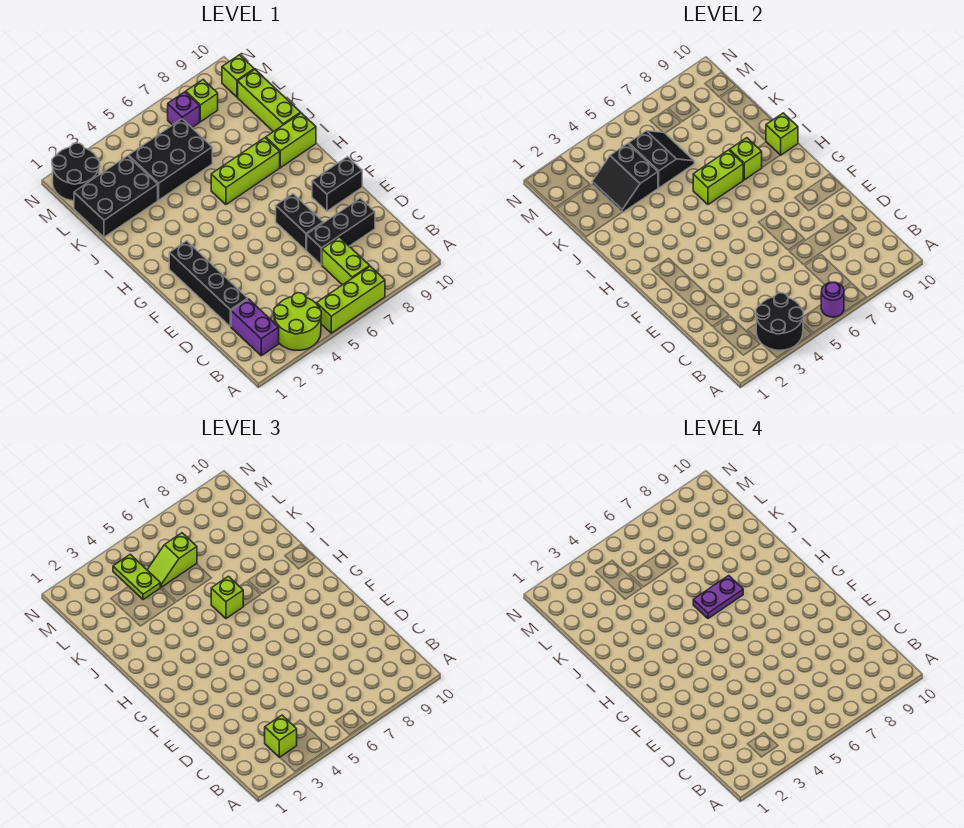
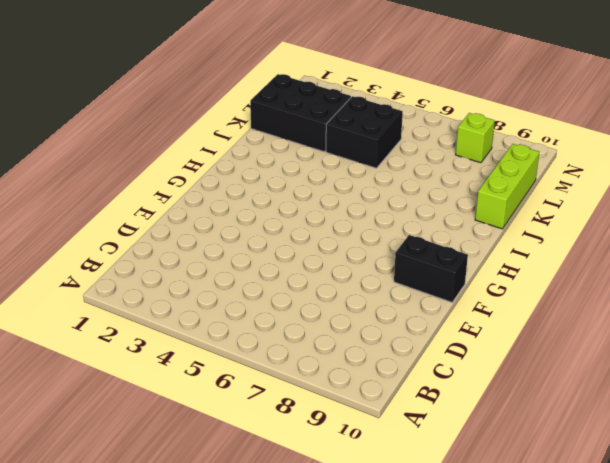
black 2x2 brick [326,96,403,168] -> black 2x3 brick [128,119,212,200]
none -> lime 2x2 round brick [274,293,321,350]
none -> lime 1x3 brick [317,266,385,333]
none -> purple 1x2 brick [231,299,279,356]

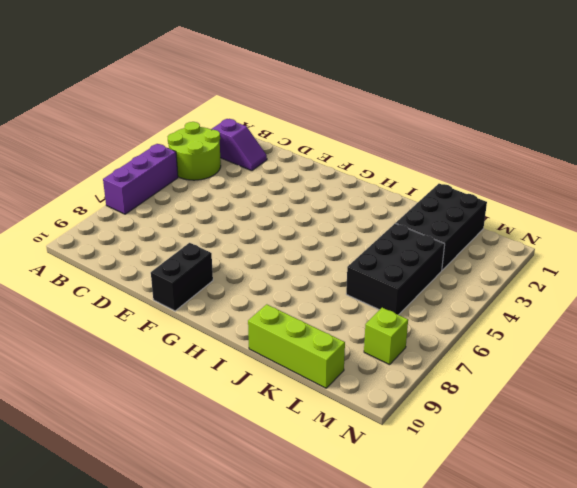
purple 1x3 brick [103,144,178,214] -> lime 1x3 brick [317,266,385,333]
purple 1x2 slope [212,119,267,171] -> purple 1x2 brick [231,299,279,356]
none -> lime 1x2 brick [322,237,370,285]
none -> black 1x4 brick [169,241,248,327]
none -> black 1x3 brick [307,198,375,265]

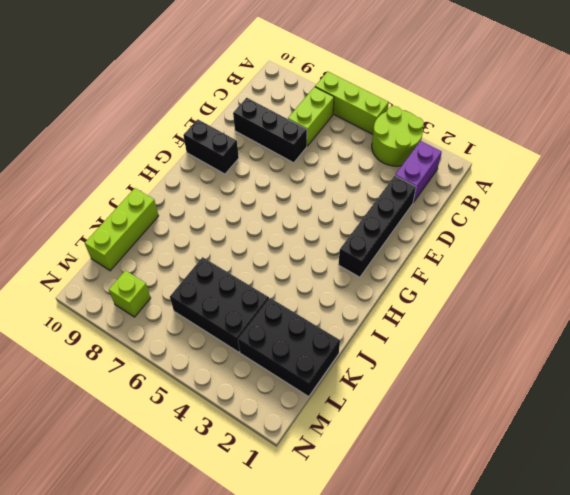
none -> black 1x2 brick [276,194,323,250]
none -> lime 1x3 brick [211,138,280,204]
none -> lime 1x2 brick [266,113,316,168]

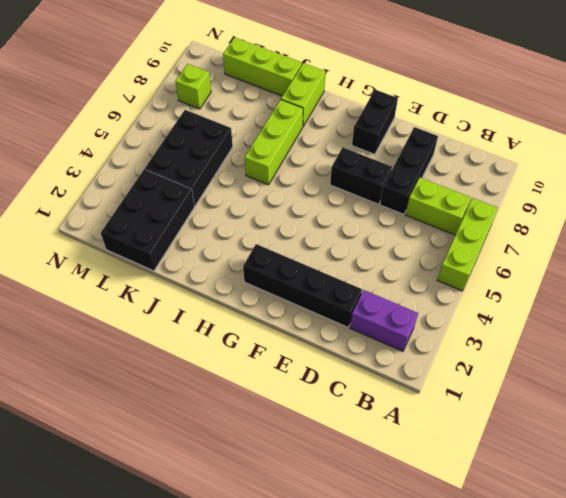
none -> lime 2x2 round brick [274,293,321,350]
none -> black 2x2 round brick [52,143,100,201]
none -> purple 1x1 brick [168,92,200,127]

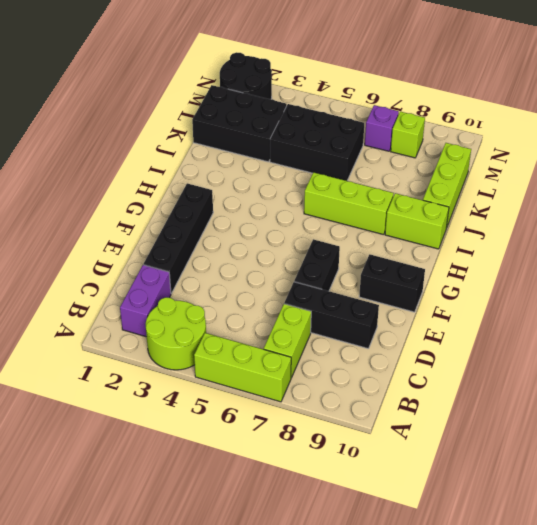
none -> lime 1x1 brick [222,55,254,97]
none -> black 2x2 round brick [756,293,803,350]
none -> purple 1x1 round brick [821,282,844,317]

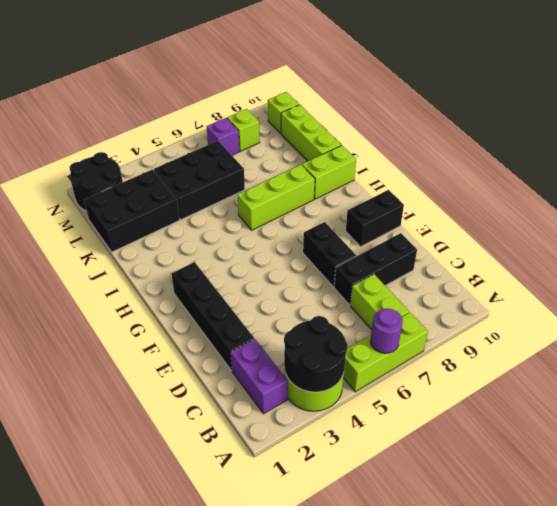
none -> lime 1x2 brick [693,150,743,204]
none -> lime 1x1 brick [730,138,762,180]
none -> lime 1x1 brick [766,113,798,155]

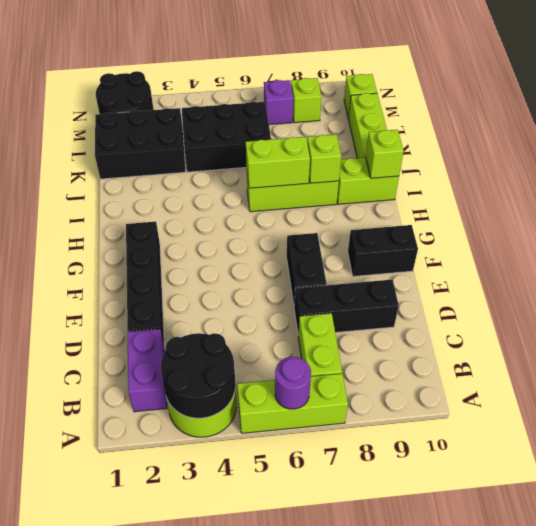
none -> black 2x2 slope [592,143,658,213]
none -> black 2x2 slope [629,131,694,188]
none -> lime 1x1 brick [265,715,297,757]

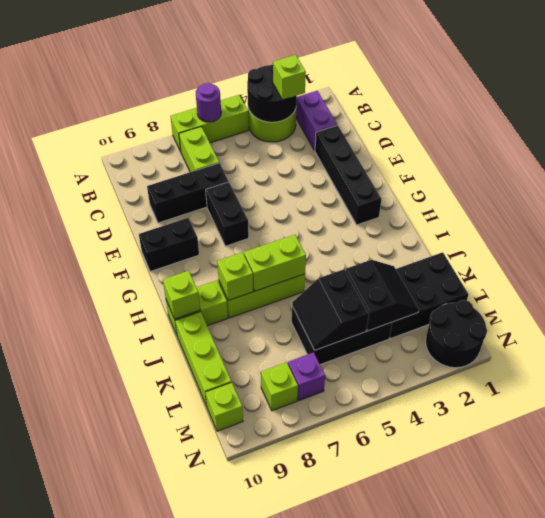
none -> lime 1x1 brick [211,576,243,618]
none -> lime 1x2 plate [113,554,160,600]
none -> lime 1x2 slope [147,533,197,587]

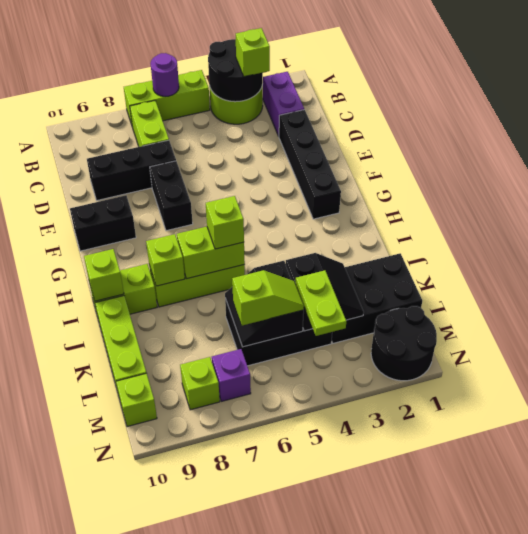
none -> purple 1x2 plate [693,576,743,618]

